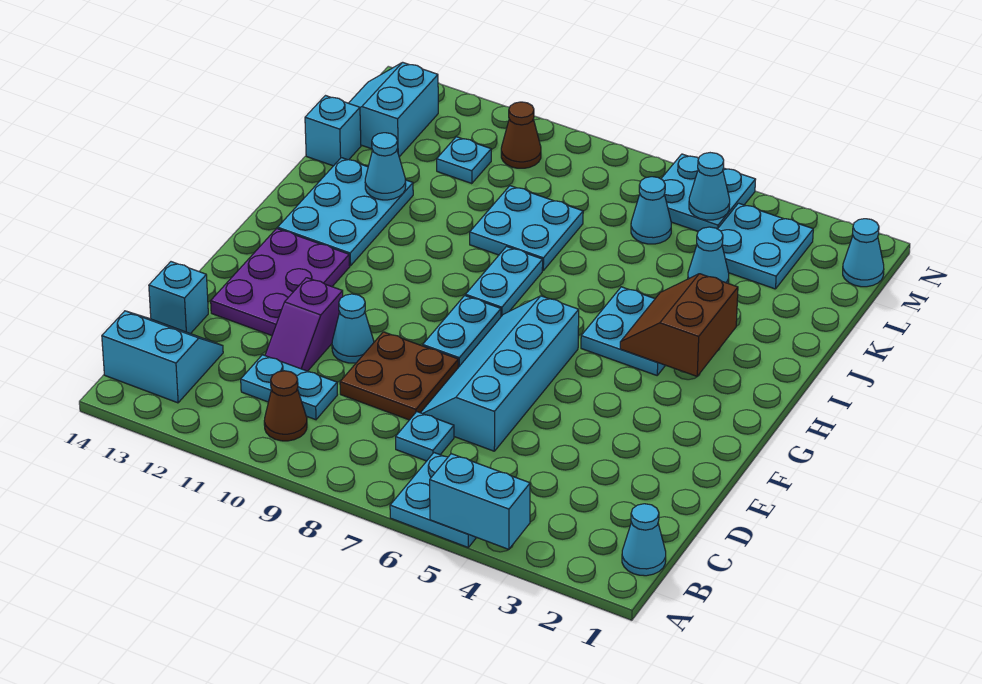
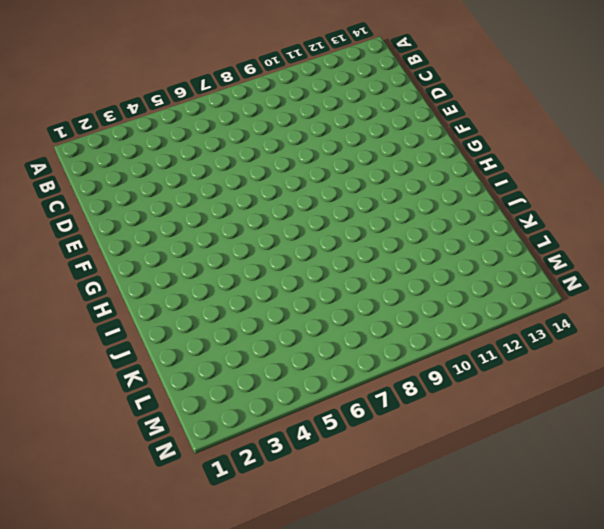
none -> cyan 2x2 plate [390,453,477,547]
none -> cyan 1x1 cone [622,504,666,576]
none -> brown 1x1 cone [264,371,307,441]
none -> cyan 2x2 slope [102,311,223,403]

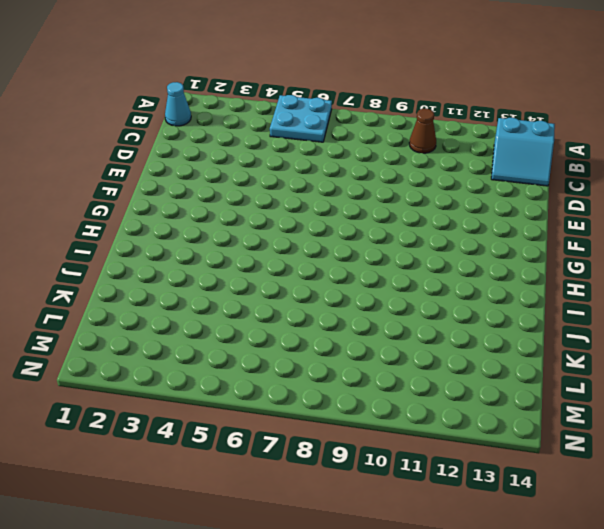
none -> cyan 1x1 plate [396,412,454,461]
none -> cyan 1x2 plate [241,355,338,420]
none -> cyan 2x4 slope [421,296,579,451]
none -> brown 2x2 plate [340,332,458,420]

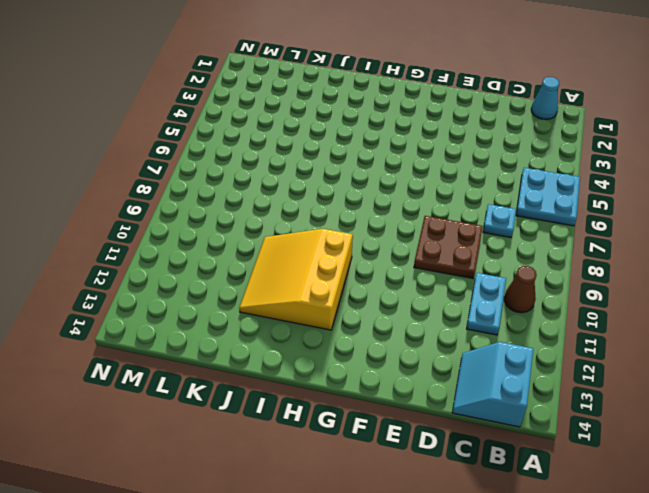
yellow 3x3 slope [239,229,353,330] -> cyan 2x3 plate [278,158,413,266]
none -> cyan 2x4 slope [421,296,579,451]
none -> purple 1x2 slope [265,278,343,371]
none -> cyan 1x1 brick [149,262,208,334]
none -> cyan 1x1 cone [332,294,374,363]

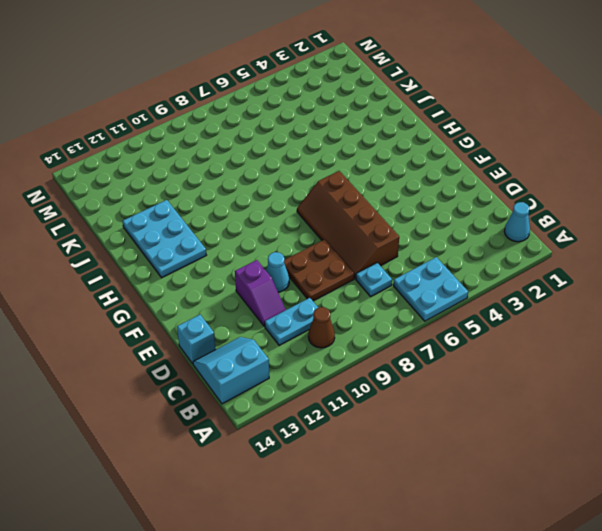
brown 2x4 slope [297,171,399,279] -> cyan 2x4 slope [421,296,579,451]
none -> purple 2x3 plate [211,228,350,335]
none -> cyan 1x2 plate [423,296,501,367]
none -> cyan 2x2 plate [581,287,665,375]
none -> cyan 1x2 plate [466,247,543,316]

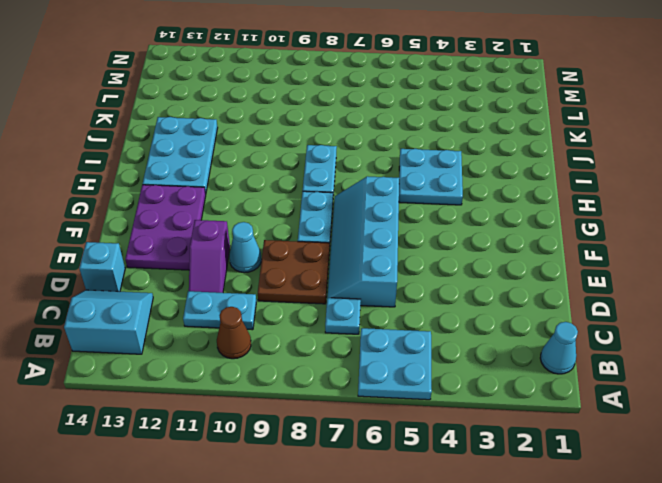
none -> cyan 2x2 plate [470,186,583,270]
none -> cyan 1x1 cone [688,227,729,284]
none -> cyan 1x1 brick [305,96,361,166]
none -> cyan 2x2 plate [718,203,813,289]

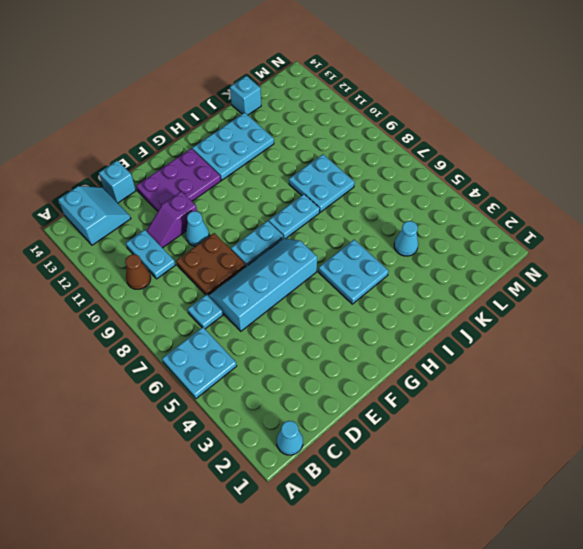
none -> cyan 2x2 plate [718,203,813,289]
none -> cyan 1x1 cone [631,177,671,244]
none -> cyan 1x1 plate [437,137,491,184]
none -> cyan 2x2 slope [349,62,438,157]

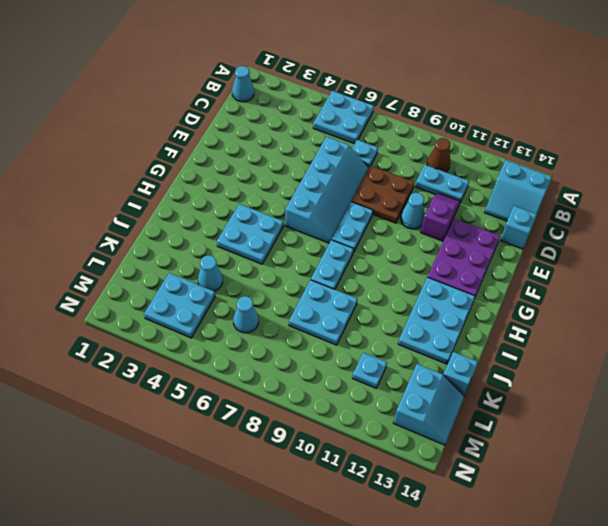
none -> cyan 1x1 cone [843,219,884,287]
none -> cyan 2x2 plate [661,154,756,231]
none -> brown 1x1 cone [501,102,541,168]
none -> cyan 1x2 brick [430,454,530,550]

